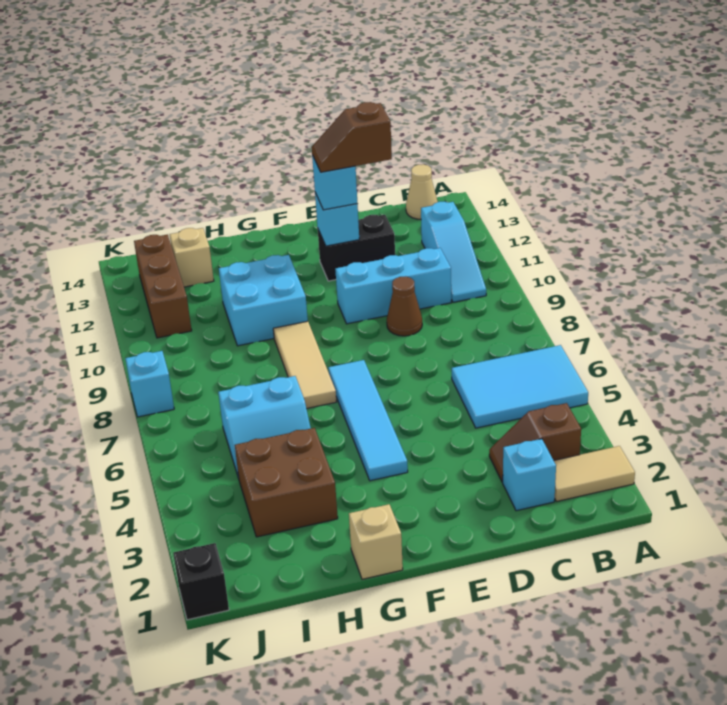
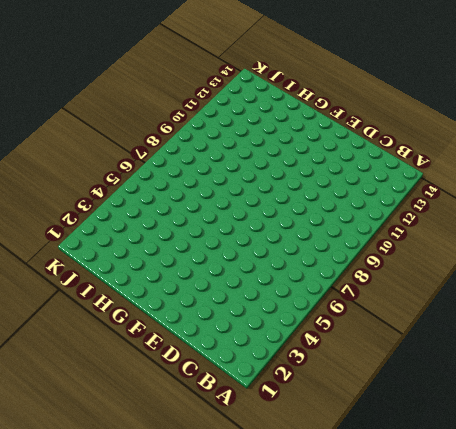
none -> tan 1x2 tile [554,446,635,502]
none -> cyan 2x3 tile [452,345,588,428]
none -> brown 1x2 slope [489,403,581,482]

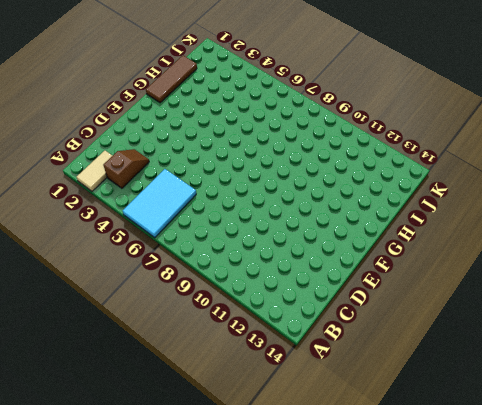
brown 1x3 tile [146,55,197,103] -> tan 1x1 brick [349,504,403,579]
none -> cyan 1x3 slope [421,202,486,302]
none -> tan 1x1 cone [406,164,438,219]
none -> cyan 1x1 brick [503,439,556,511]

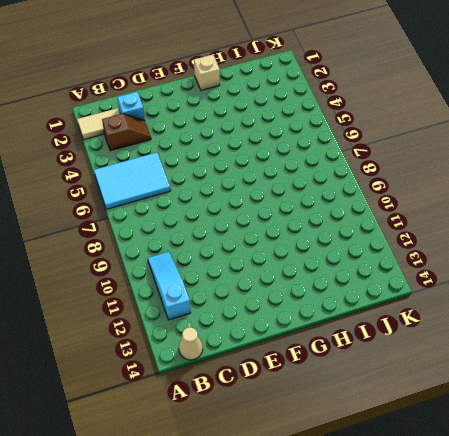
none -> cyan 1x3 brick [335,248,451,324]
none -> brown 1x1 cone [387,276,422,336]
none -> black 1x2 brick [318,215,395,281]

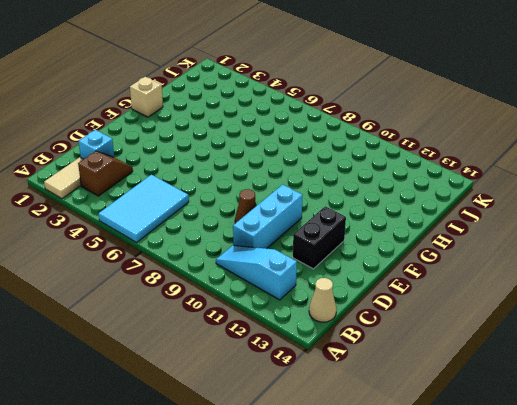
none -> cyan 1x4 tile [328,360,408,481]
none -> tan 1x3 tile [273,321,336,409]
none -> cyan 2x2 brick [219,255,308,346]

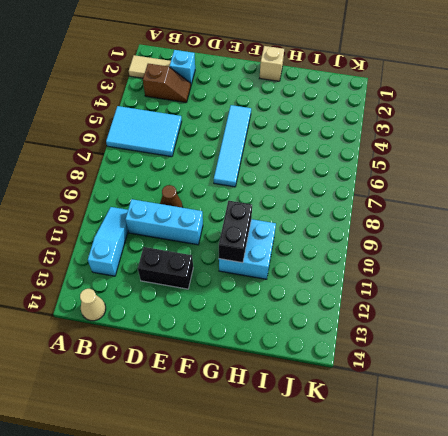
black 1x2 brick [219,201,252,263] -> none
none -> tan 1x3 tile [273,321,336,409]
none -> brown 2x2 brick [235,428,338,537]
none -> cyan 2x2 slope [218,376,311,478]

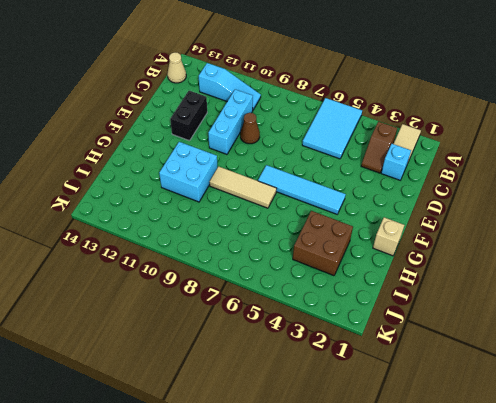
none -> cyan 2x2 slope [218,376,311,478]
none -> tan 1x1 brick [170,228,214,287]
none -> brown 1x3 brick [134,235,192,338]

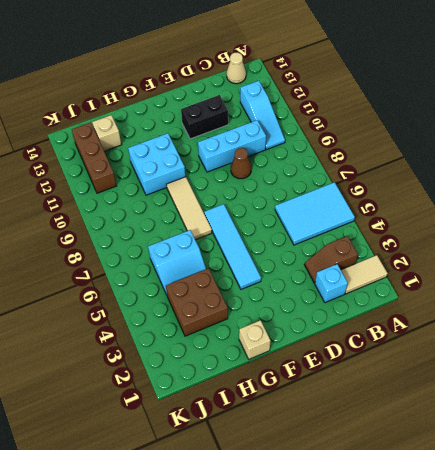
none -> black 1x1 brick [173,543,229,620]
none -> cyan 1x1 brick [125,351,174,417]
none -> cyan 1x1 brick [315,193,359,246]

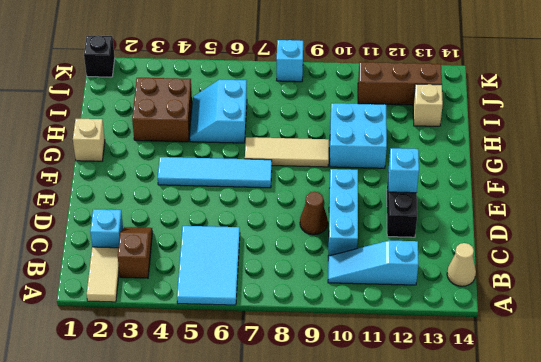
none -> cyan 1x1 brick [312,155,357,210]
none -> brown 1x2 slope [312,102,392,172]

